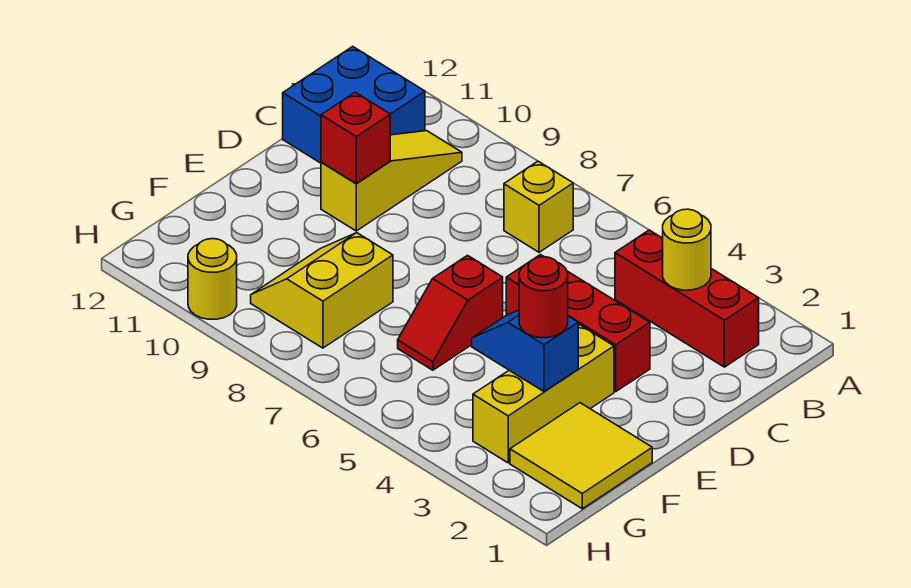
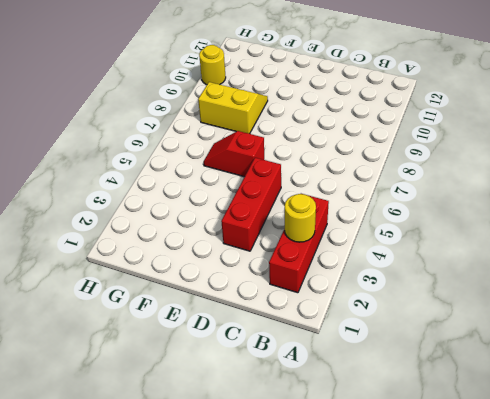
none -> yellow 1x1 brick [504,161,573,252]
none -> yellow 1x3 slope [321,131,462,231]
none -> blue 2x2 brick [283,46,425,163]

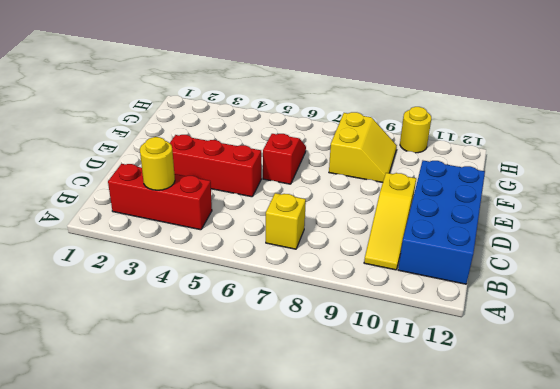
blue 2x4 brick [398,161,485,284] -> blue 2x2 brick [283,46,425,163]
none -> yellow 1x3 brick [473,324,614,463]
none -> yellow 2x2 tile [510,403,652,509]
none -> red 1x1 brick [321,92,390,184]

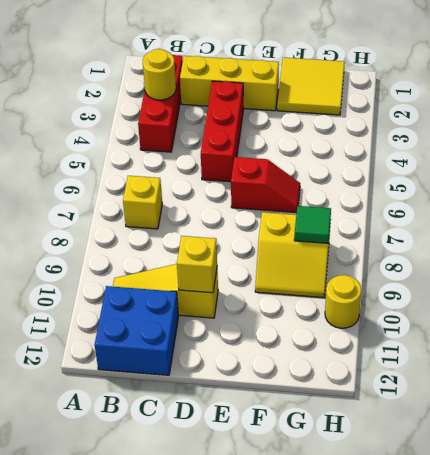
yellow 1x3 brick [180,56,279,111] -> yellow 1x3 brick moved to [473,324,614,463]
yellow 1x1 brick [177,236,217,293] -> red 1x1 brick [321,92,390,184]
green 1x1 tile [294,206,331,243] -> none
none -> blue 1x2 slope [472,310,578,392]
none -> red 1x1 round brick [519,257,568,338]

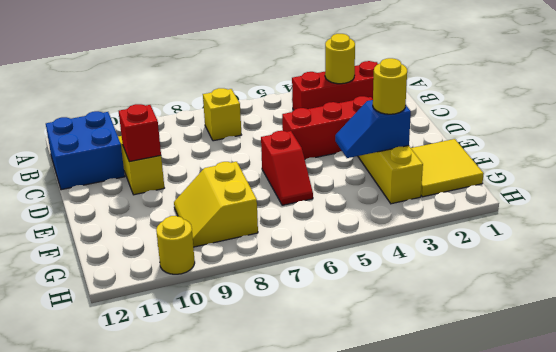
yellow 1x1 round brick [373,58,407,114] -> red 1x1 round brick [519,257,568,338]

